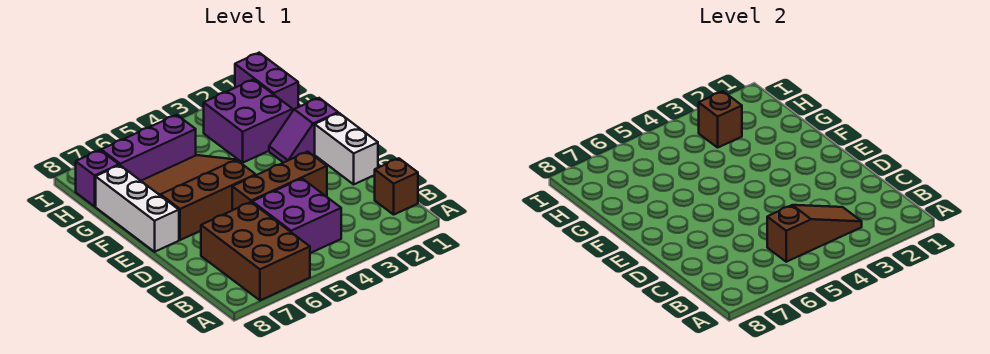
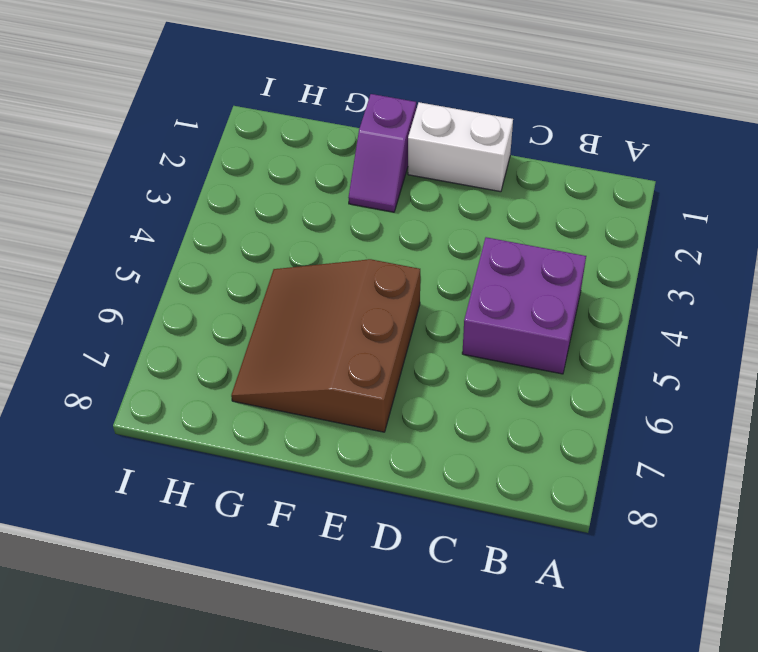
none -> brown 2x3 brick [201,202,310,300]
none -> brown 1x1 brick [375,158,418,215]
none -> brown 1x3 brick [232,152,327,210]

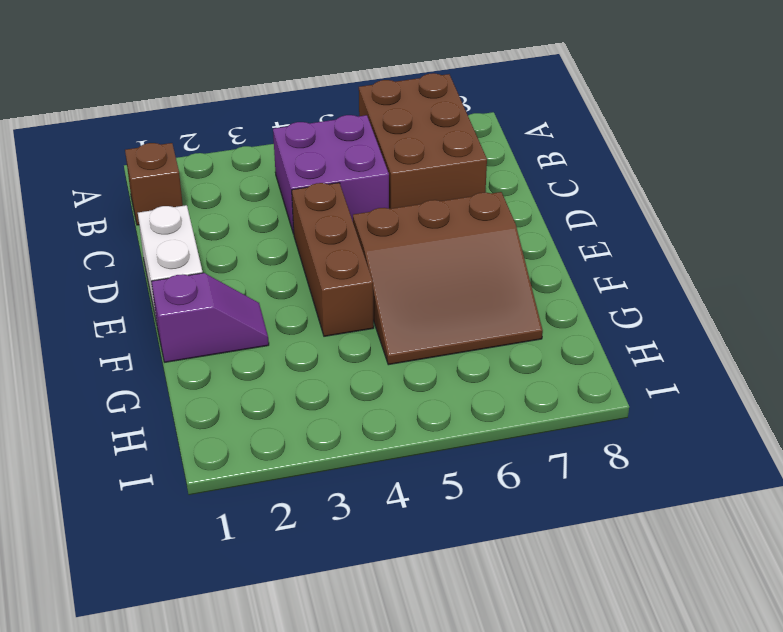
brown 1x3 brick [292,183,374,336] -> brown 1x3 brick turned to [232,152,327,210]
none -> white 1x3 brick [96,165,179,252]
none -> purple 2x2 brick [204,80,293,163]
none -> purple 1x2 brick [235,53,298,110]

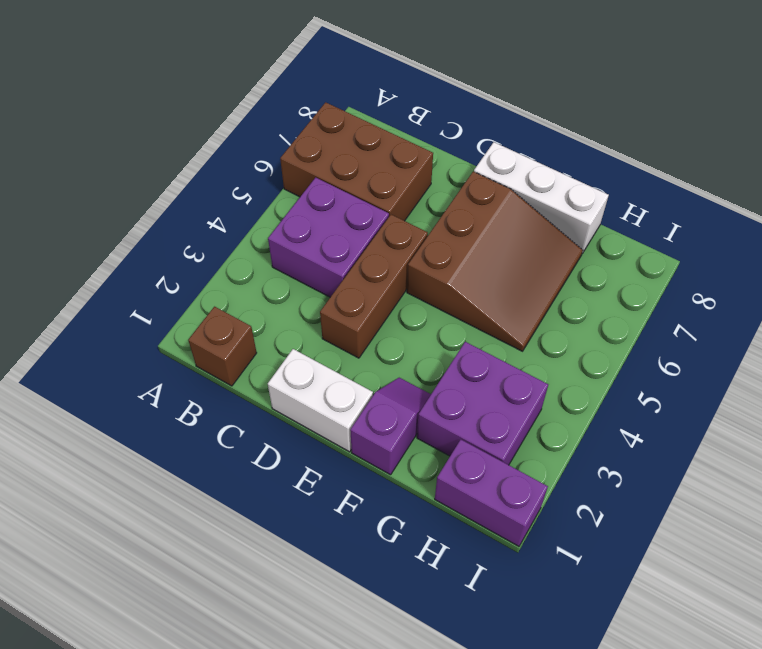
none -> purple 1x3 brick [101,115,196,181]
none -> purple 1x1 brick [76,150,119,206]
none -> brown 1x3 slope [767,205,862,262]

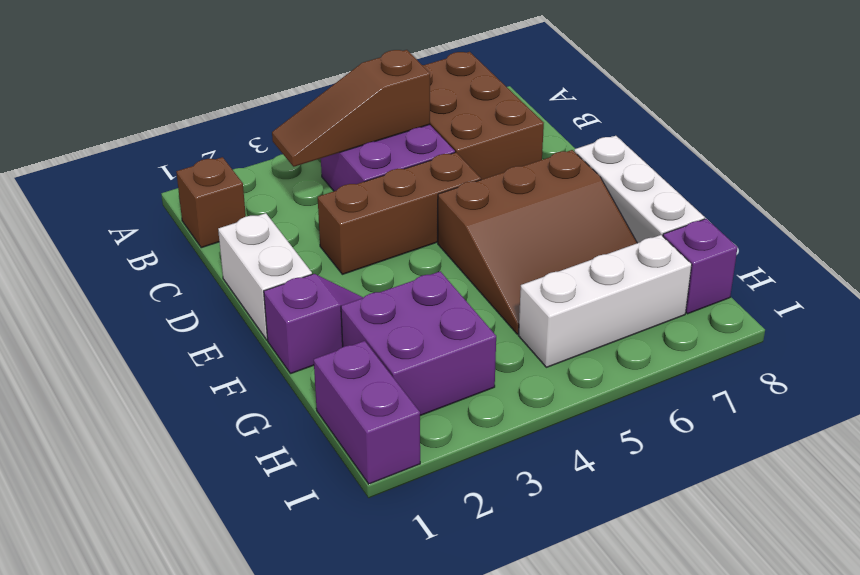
white 1x3 brick [518,235,692,367] -> purple 1x3 brick [101,115,196,181]
none -> brown 1x1 brick [699,91,742,148]

